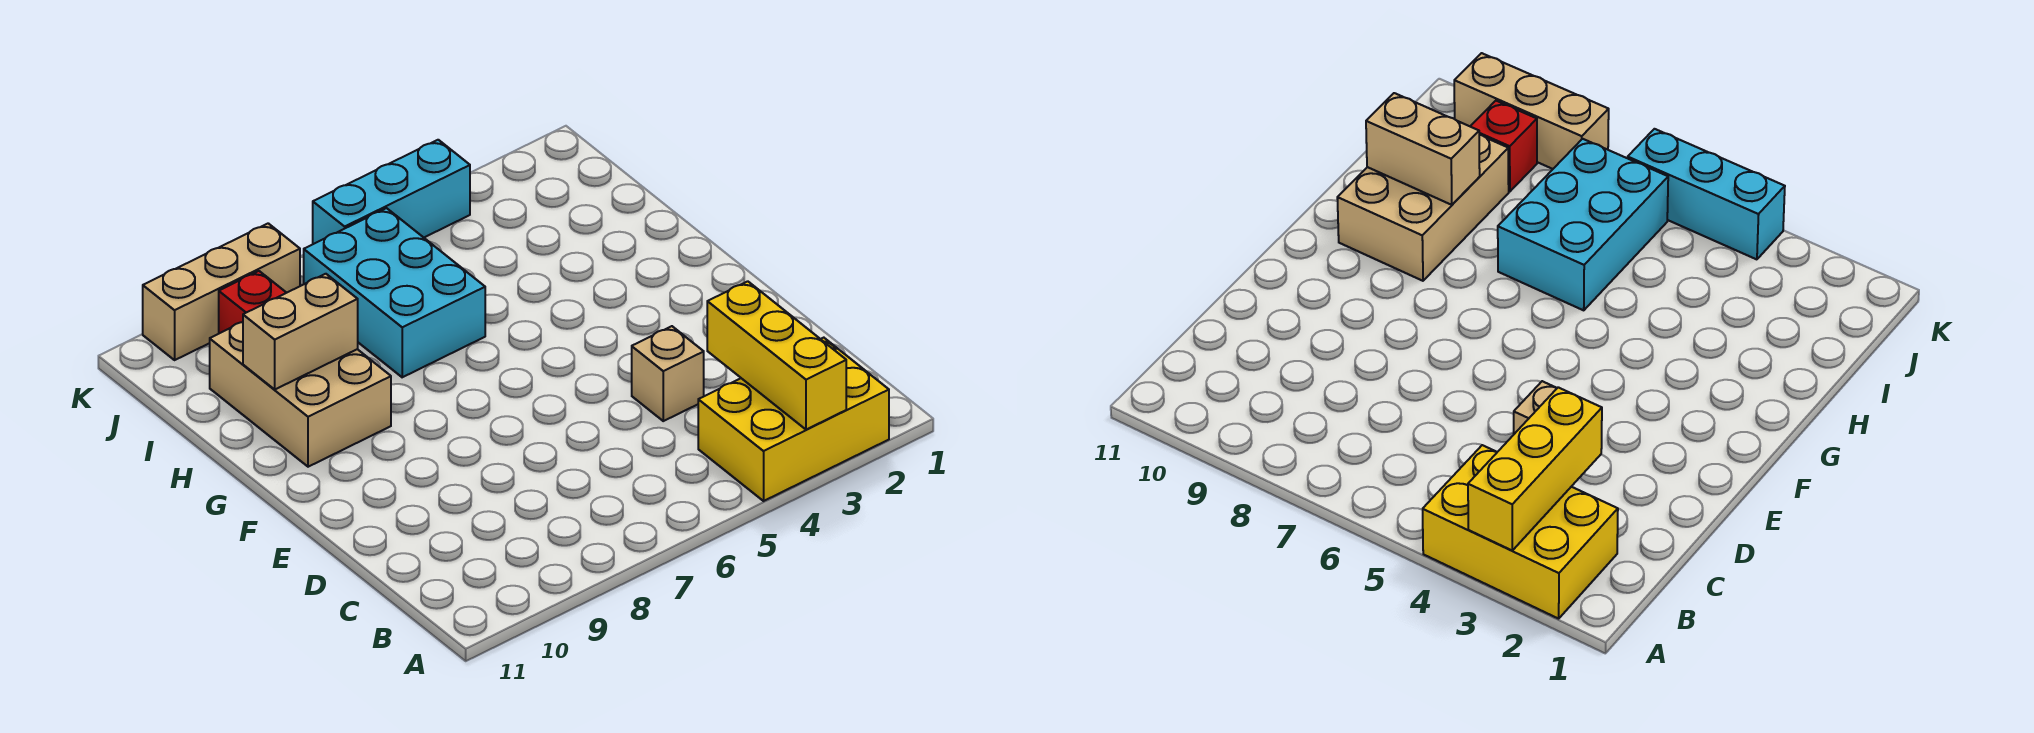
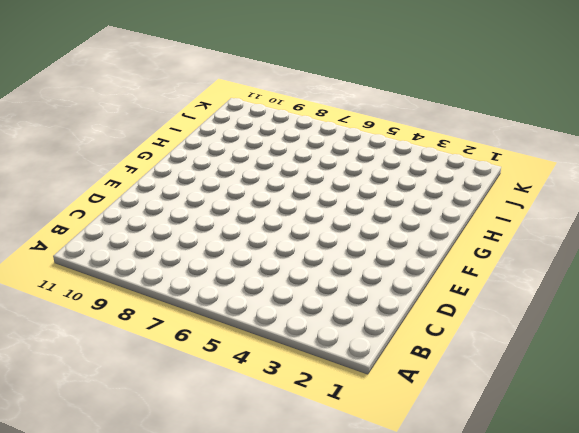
none -> yellow 2x3 brick [698,338,889,501]
none -> tan 1x1 brick [632,326,704,421]

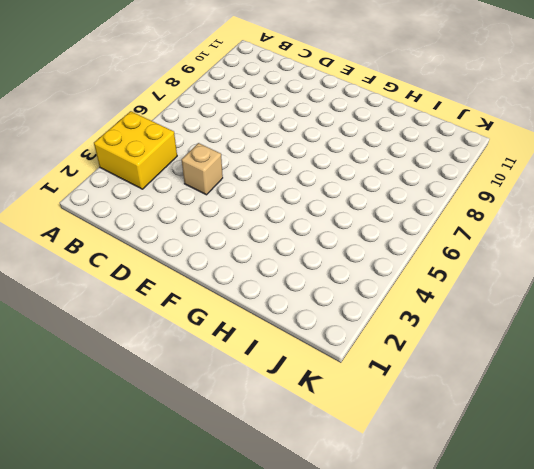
yellow 2x2 brick [94,111,177,189] -> yellow 2x3 brick [698,338,889,501]
none -> tan 2x3 brick [210,322,391,467]
none -> cyan 2x3 brick [304,208,485,377]

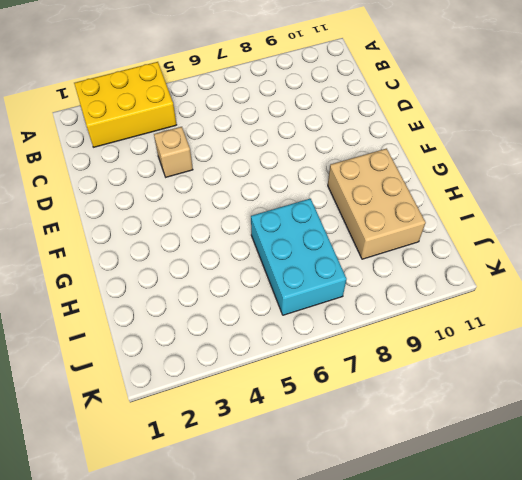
none -> red 1x1 brick [219,271,286,333]
none -> cyan 1x3 brick [313,140,470,244]

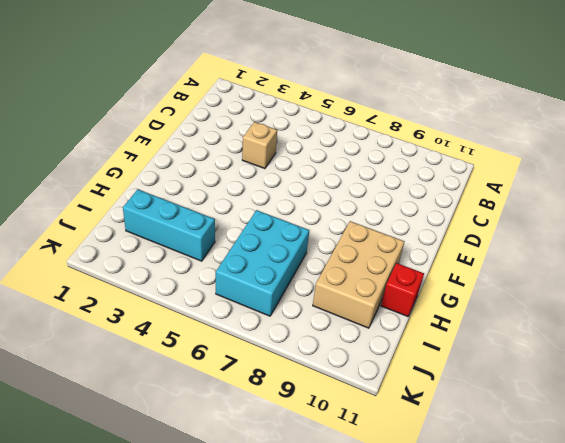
red 1x1 brick [381,263,424,317] -> red 1x1 brick moved to [219,271,286,333]
cyan 1x3 brick [123,189,215,261] -> cyan 1x3 brick moved to [313,140,470,244]
none -> yellow 2x3 brick [698,338,889,501]
none -> tan 1x3 brick [143,223,300,360]

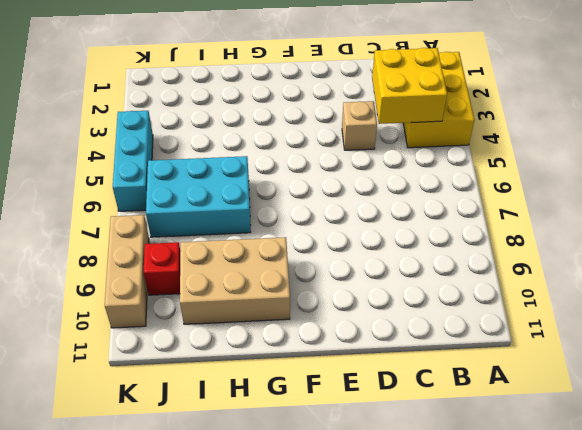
yellow 2x2 brick [372,48,447,124] -> yellow 1x3 brick [707,281,846,430]
none -> tan 1x2 brick [243,274,358,389]

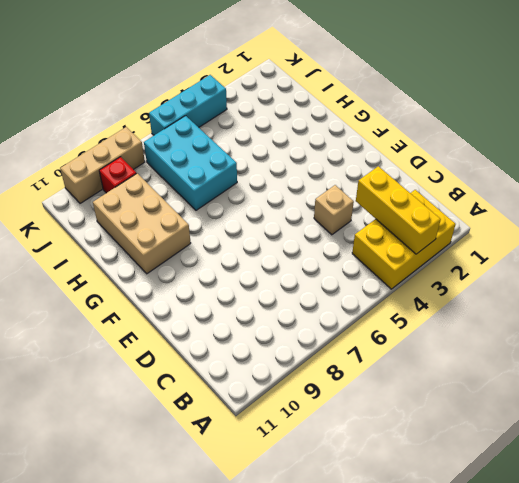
none -> tan 1x2 brick [243,274,358,389]

